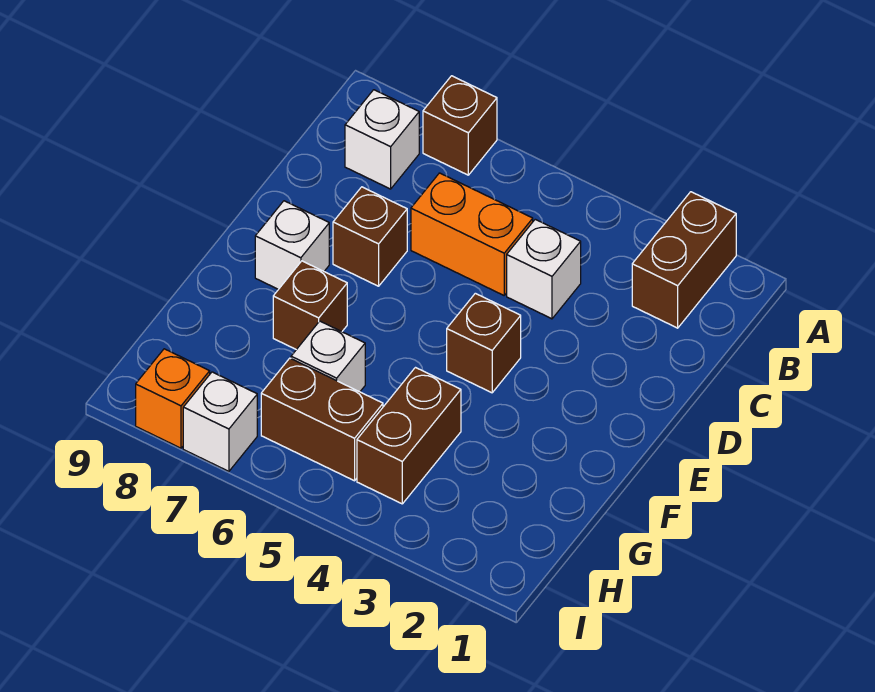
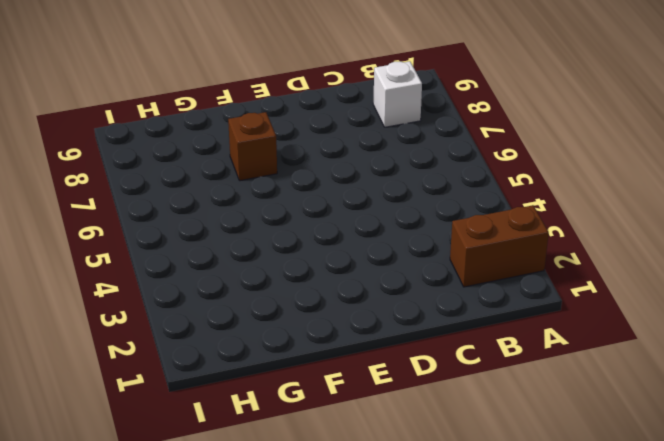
none -> brown 1x1 brick [423,76,497,175]
none -> white 1x1 brick [507,219,581,319]
none -> orange 1x2 brick [411,173,533,295]

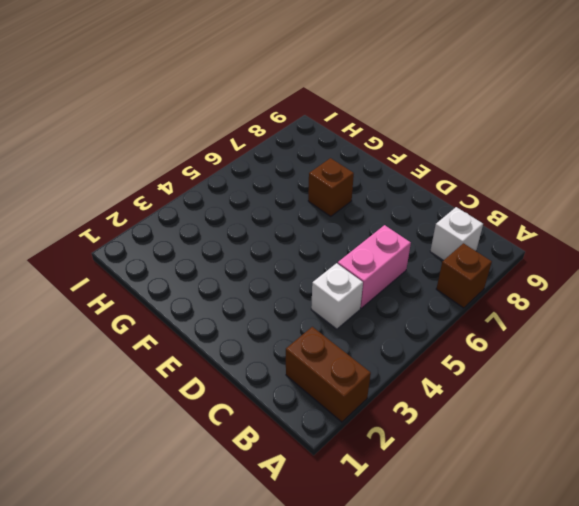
pink 1x2 brick [338,225,411,308] -> orange 1x2 brick [411,173,533,295]
none -> brown 1x1 brick [333,187,407,286]
none -> brown 1x1 brick [447,293,521,393]
none -> white 1x1 brick [255,201,329,289]

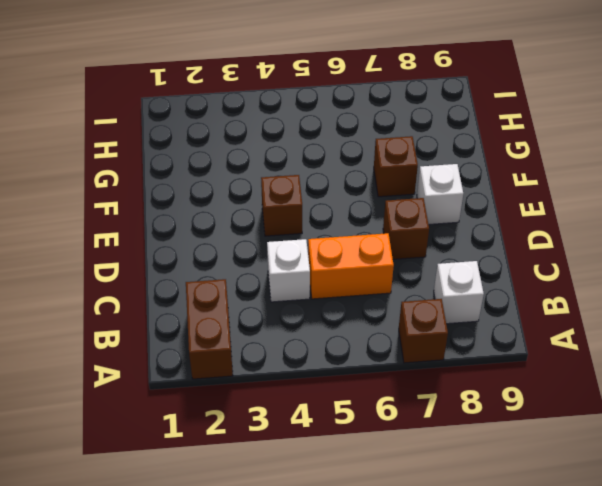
none -> brown 1x2 brick [357,368,461,504]
none -> white 1x1 brick [291,321,365,392]
none -> brown 1x2 brick [261,358,383,481]

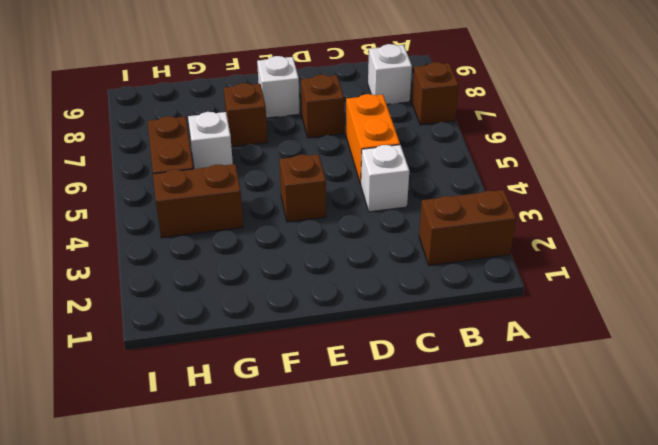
none -> white 1x1 brick [183,372,257,471]
none -> orange 1x1 brick [136,349,210,448]

